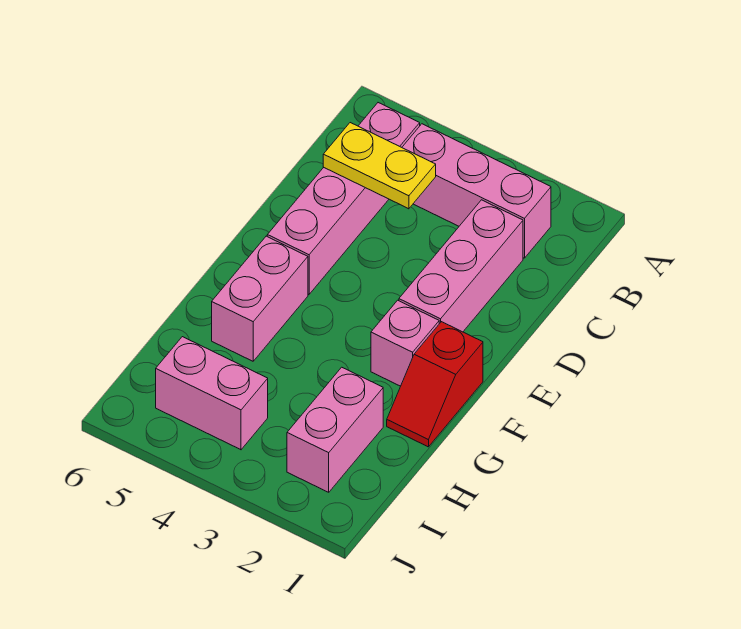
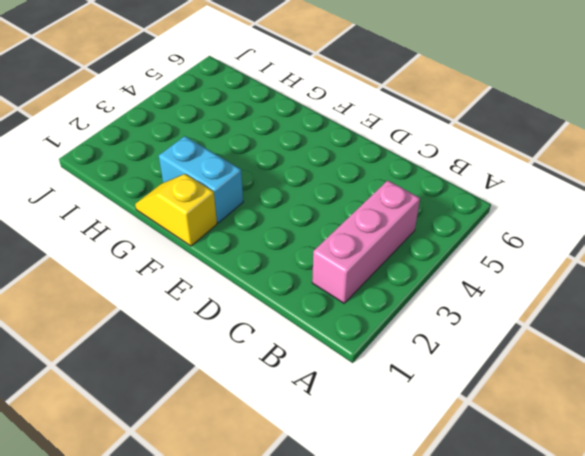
yellow 1x2 slope [135,174,217,246] -> red 1x2 slope [387,322,483,447]
cyan 1x2 brick [159,136,243,223] -> pink 1x1 brick [371,300,439,386]
none -> pink 1x4 brick [267,103,420,294]
none -> pink 1x3 brick [399,200,523,332]

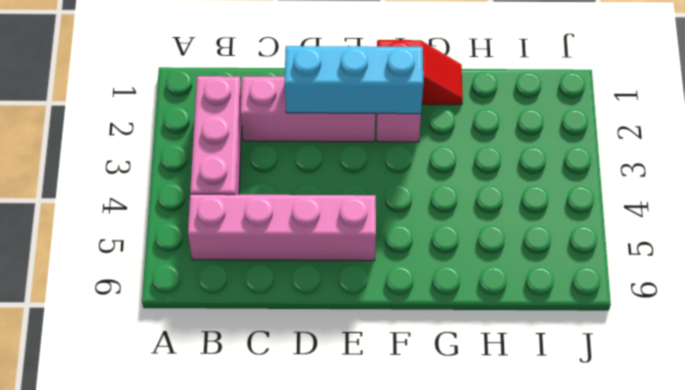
cyan 1x3 brick [285,46,423,114] -> none
none -> pink 1x2 brick [212,236,308,361]
none -> pink 1x2 brick [287,367,383,492]

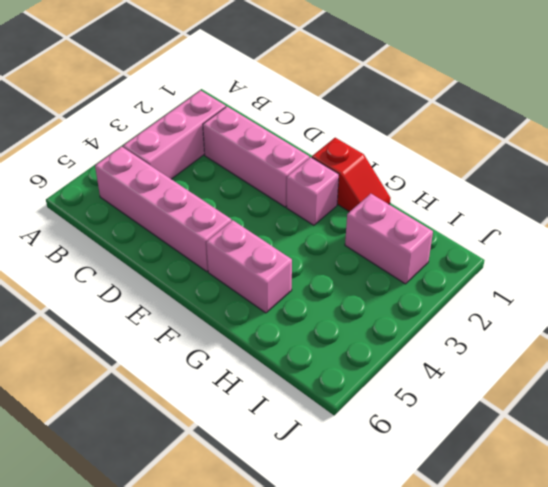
none -> pink 1x2 brick [156,337,268,450]
none -> yellow 1x2 plate [323,123,436,209]

